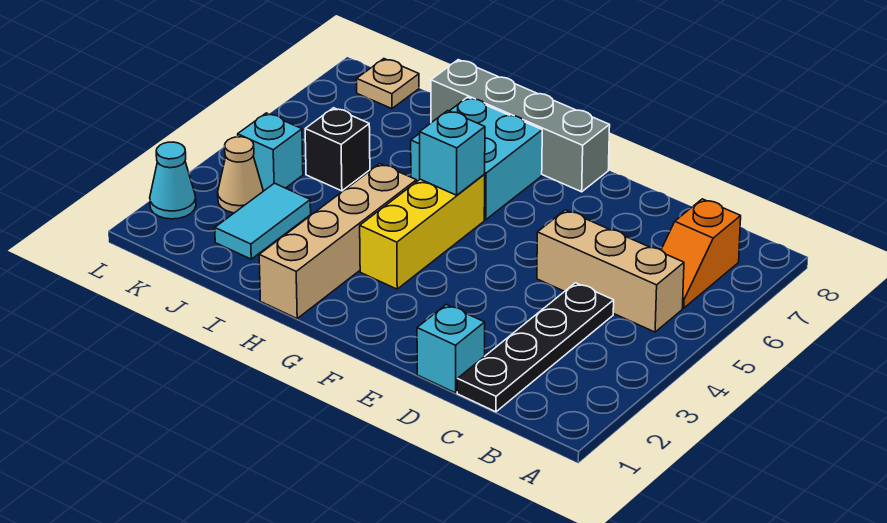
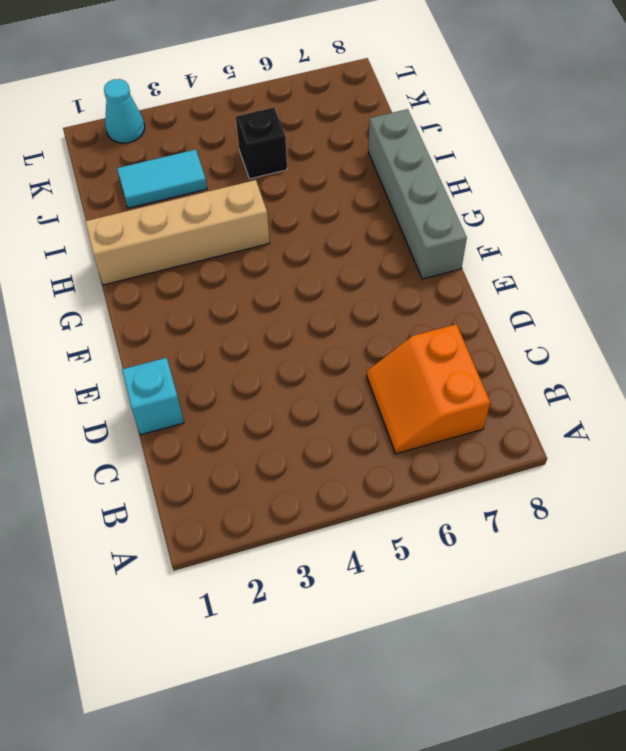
orange 2x2 slope [367,324,490,454] -> orange 1x2 slope [661,199,741,308]
none -> tan 1x3 brick [537,210,684,332]
none -> black 1x4 plate [457,283,614,412]
none -> yellow 1x3 brick [360,175,485,289]

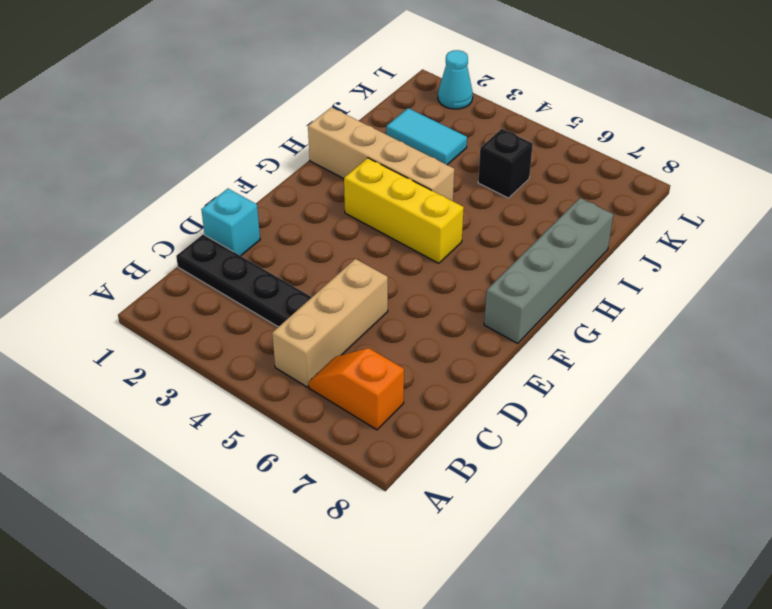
none -> cyan 2x2 brick [411,97,542,220]
none -> tan 1x1 cone [218,137,263,213]
none -> cyan 1x1 brick [238,113,303,191]

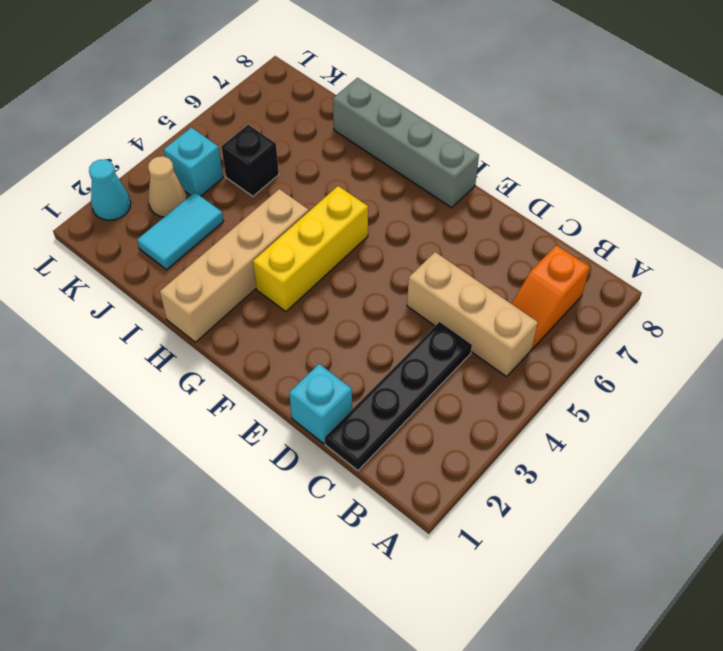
none -> cyan 2x2 brick [411,97,542,220]
none -> tan 1x1 plate [357,59,419,109]
none -> cyan 1x1 brick [420,111,485,195]

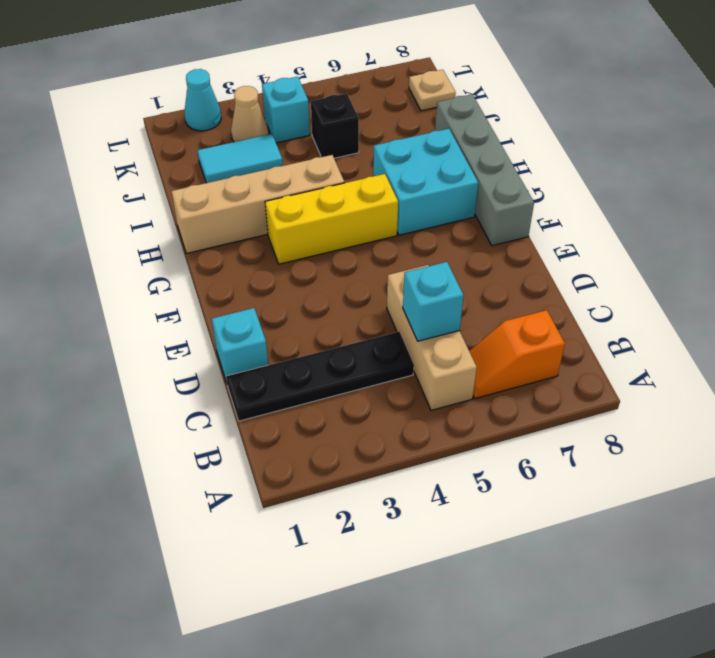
cyan 1x1 brick [403,262,464,341] -> cyan 1x1 brick moved to [420,111,485,195]

